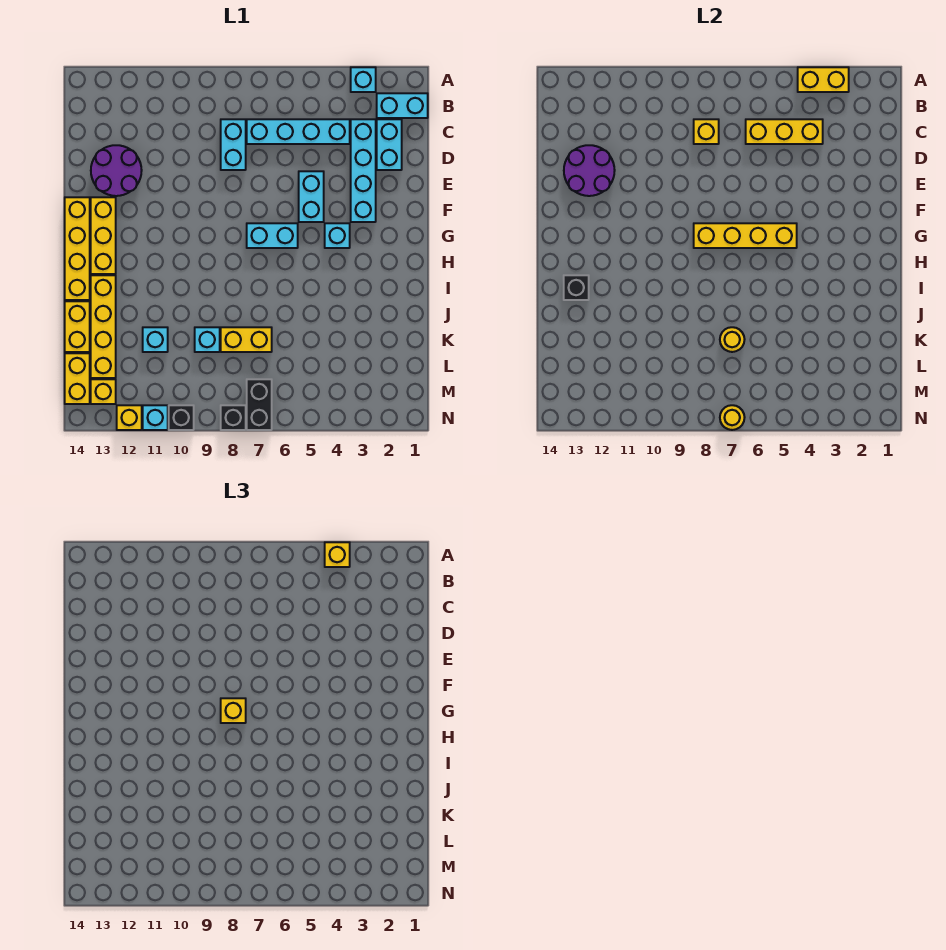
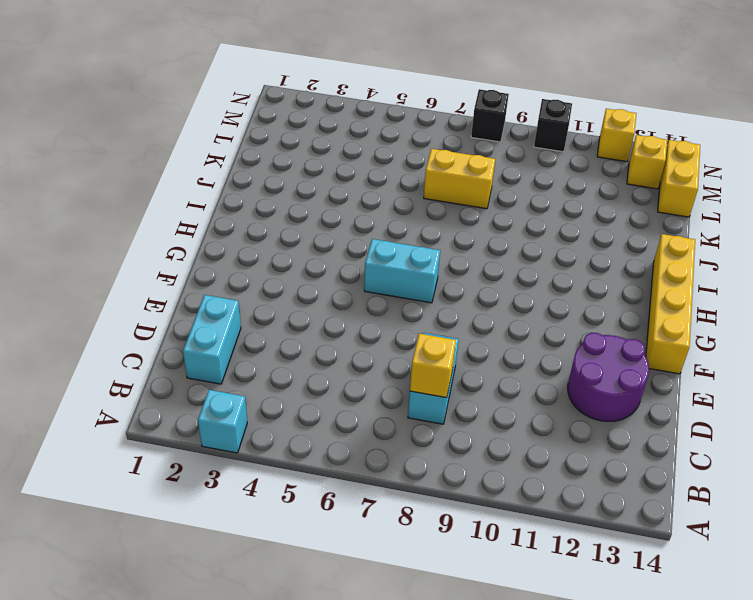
none -> cyan 1x2 brick [377,93,428,118]
none -> cyan 1x4 brick [351,119,376,222]
none -> cyan 1x4 brick [247,119,350,144]
none -> cyan 1x2 brick [299,171,324,222]

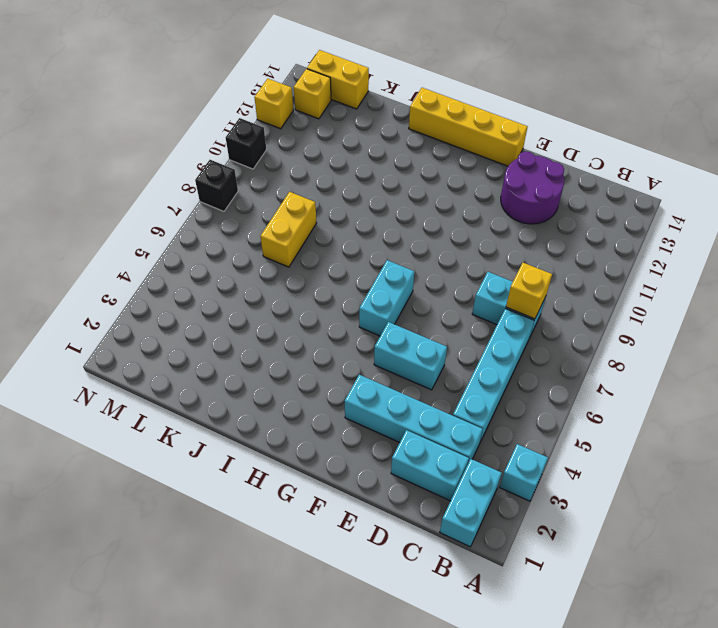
none -> yellow 1x3 brick [91,197,116,274]
none -> cyan 1x1 brick [325,223,350,248]
none -> yellow 1x4 brick [91,275,116,378]
none -> yellow 1x2 brick [65,301,90,352]

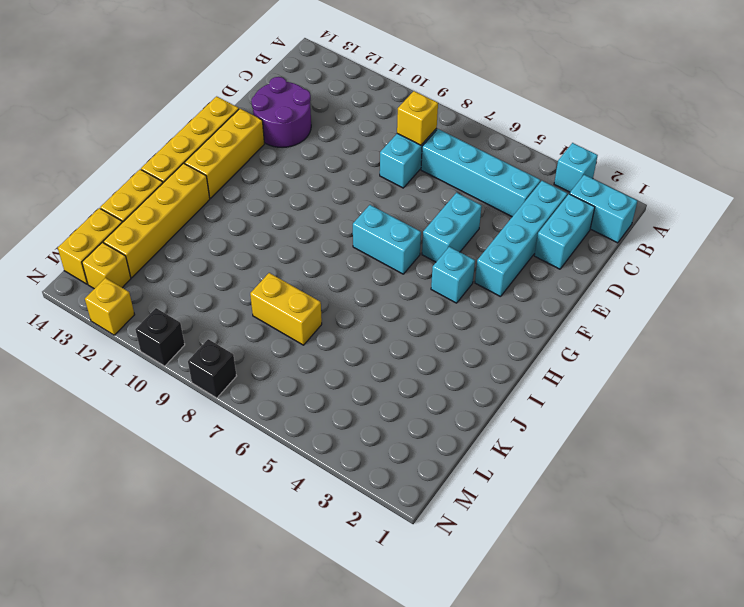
none -> cyan 1x1 brick [195,327,220,352]
none -> cyan 1x1 brick [143,327,168,352]
none -> black 1x2 brick [247,379,272,430]
none -> cyan 1x1 brick [143,405,168,430]

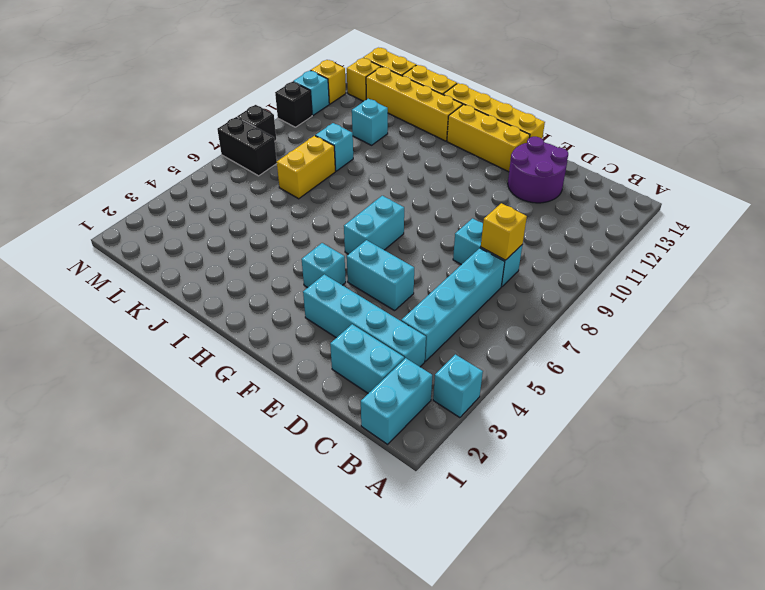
none -> yellow 1x2 brick [798,67,849,92]
none -> yellow 1x3 brick [746,119,823,144]
none -> purple 2x2 round brick [564,145,615,196]
none -> yellow 1x4 brick [694,223,797,248]

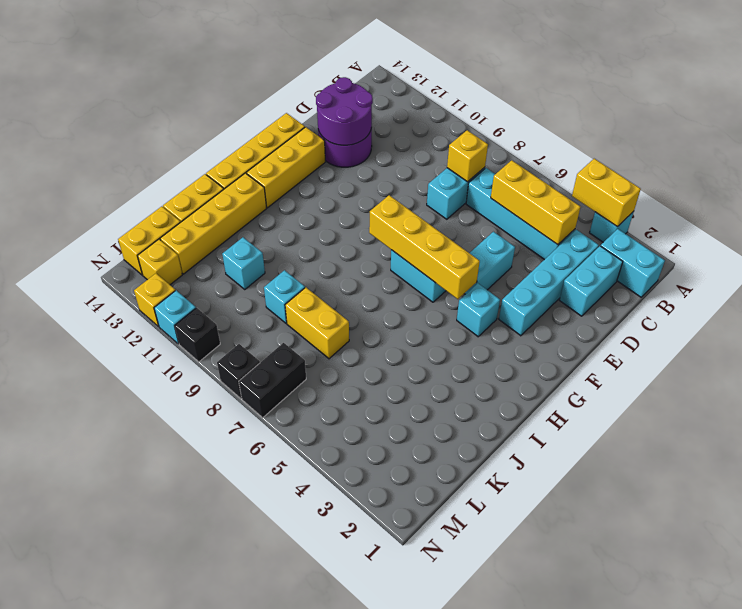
none -> black 1x1 brick [564,275,589,300]
none -> yellow 1x1 round brick [720,327,745,352]
none -> yellow 1x1 round brick [720,405,745,430]
none -> yellow 1x1 brick [325,542,350,567]

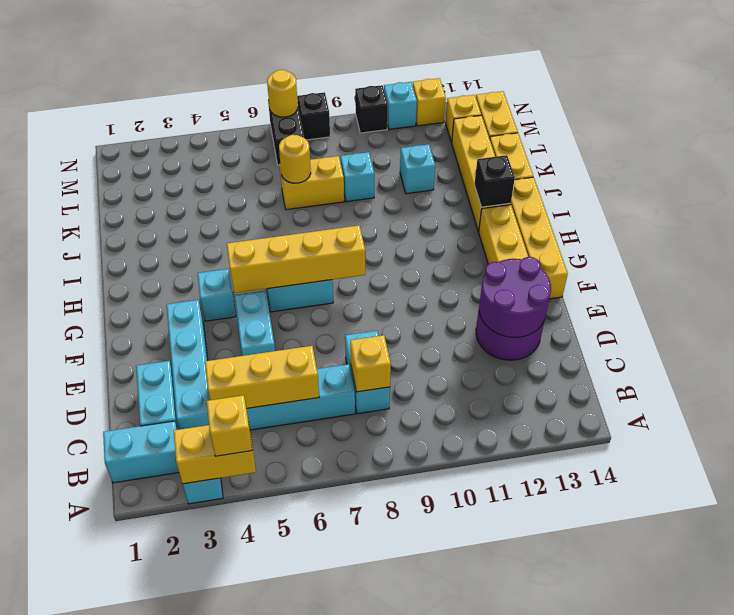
none -> yellow 1x1 brick [221,698,246,723]

